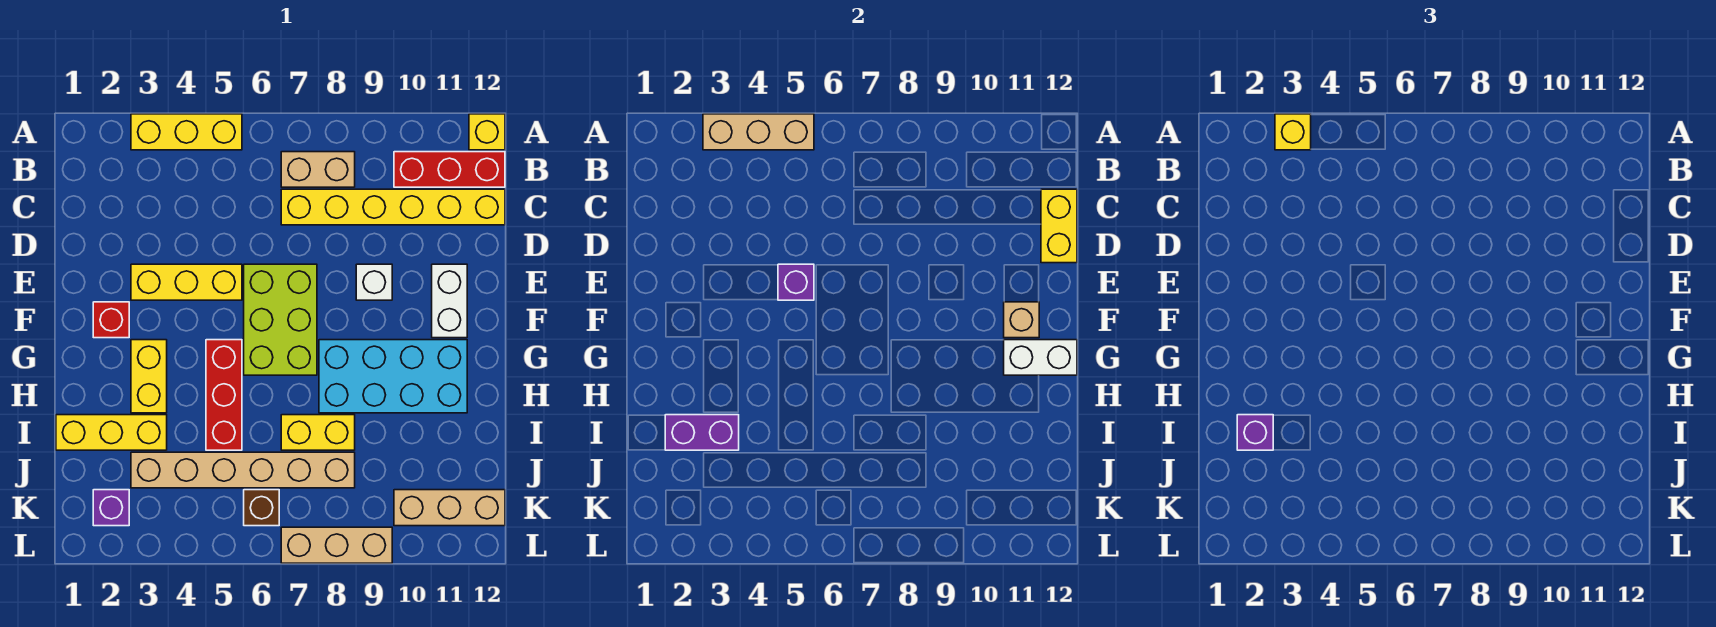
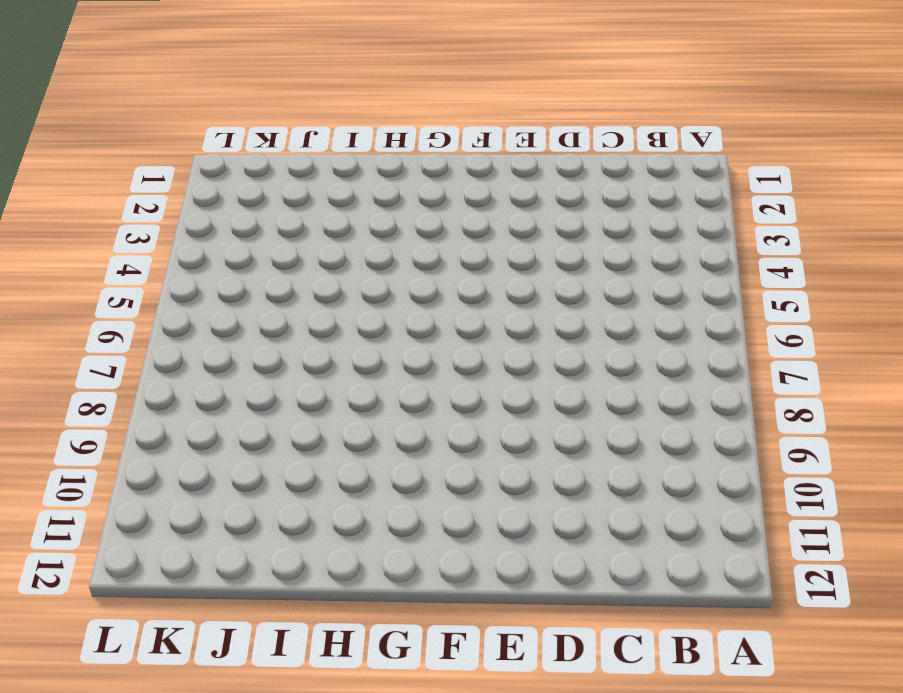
none -> yellow 1x3 brick [131,114,242,150]
none -> yellow 1x1 brick [469,114,505,150]
none -> tan 1x2 brick [281,152,355,187]

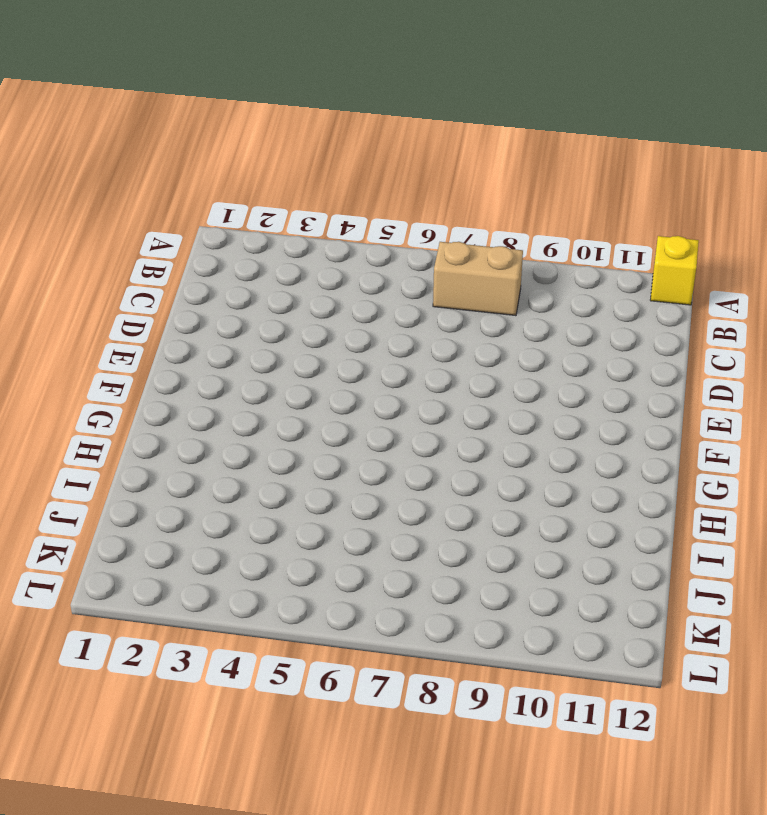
none -> yellow 1x3 brick [131,114,242,150]
none -> red 1x3 brick [394,152,505,187]
none -> yellow 1x6 brick [281,189,505,225]

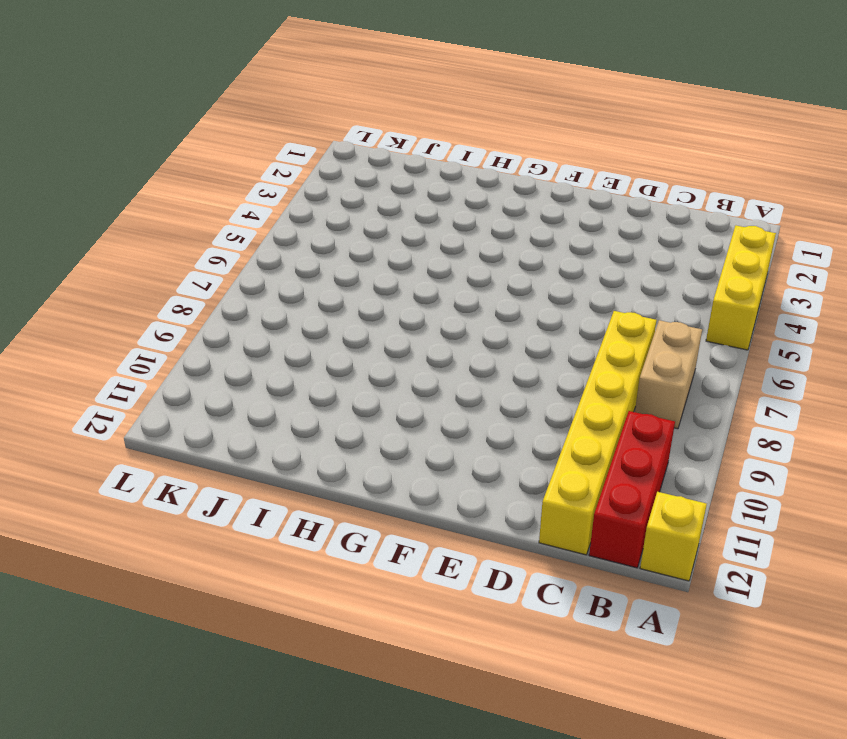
none -> yellow 1x3 brick [131,264,242,300]
none -> lime 2x3 brick [244,264,317,375]
none -> white 1x1 brick [356,264,392,300]

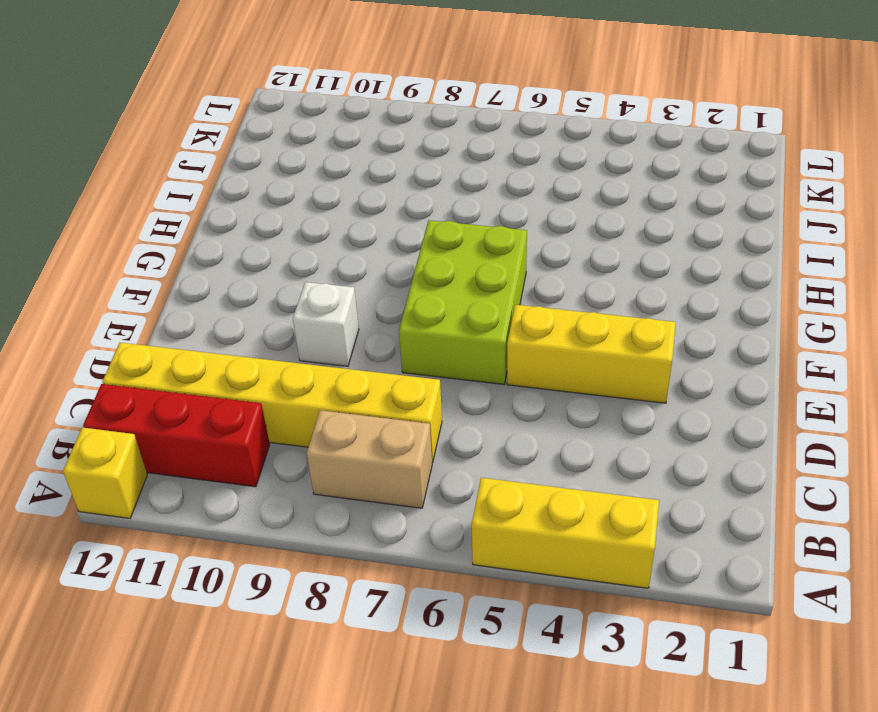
none -> white 1x2 brick [432,264,467,338]
none -> red 1x1 brick [93,302,129,338]
none -> yellow 1x2 brick [131,340,167,413]

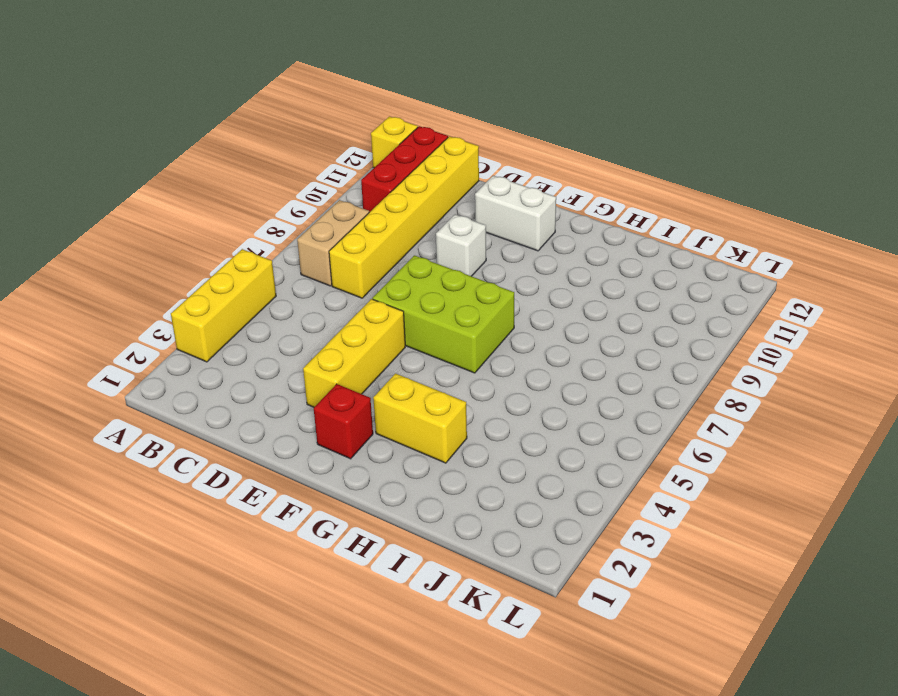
none -> red 1x3 brick [206,340,242,450]
none -> cyan 2x4 brick [319,340,467,413]
none -> yellow 1x3 brick [56,415,167,450]

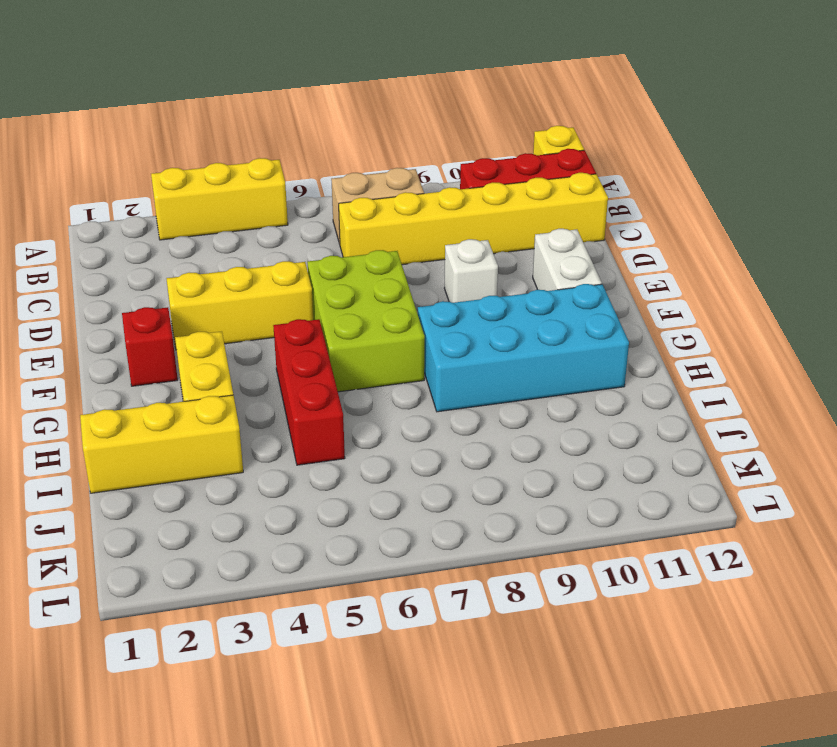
none -> yellow 1x2 brick [281,415,355,450]
none -> tan 1x6 brick [131,452,355,488]
none -> purple 1x1 brick [93,490,129,526]

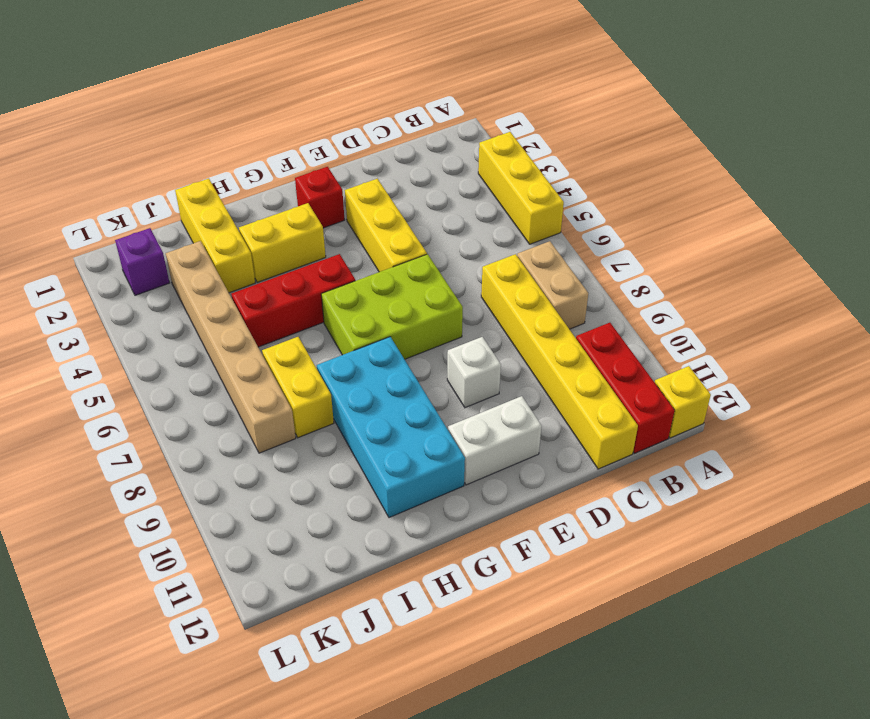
none -> brown 1x1 brick [244,490,279,526]
none -> tan 1x3 brick [394,490,505,526]
none -> tan 1x3 brick [281,527,392,563]

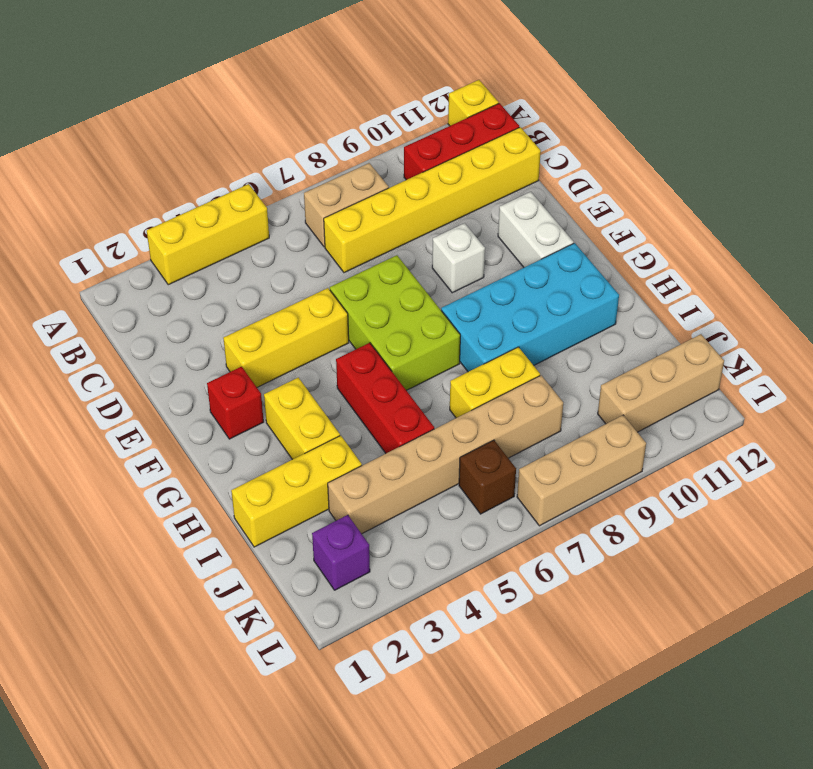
none -> tan 1x3 brick [703,114,814,150]
none -> yellow 1x2 brick [1041,189,1077,263]
none -> purple 1x1 brick [778,264,814,300]

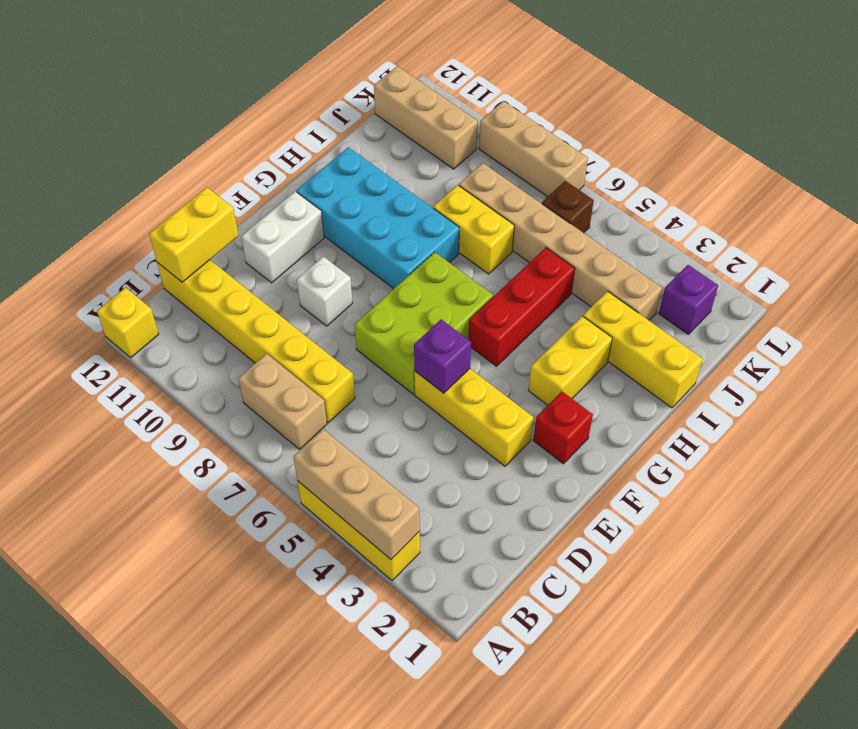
none -> red 1x3 brick [394,152,505,187]
none -> tan 1x1 brick [1004,302,1039,338]
none -> white 1x2 brick [1004,340,1077,375]

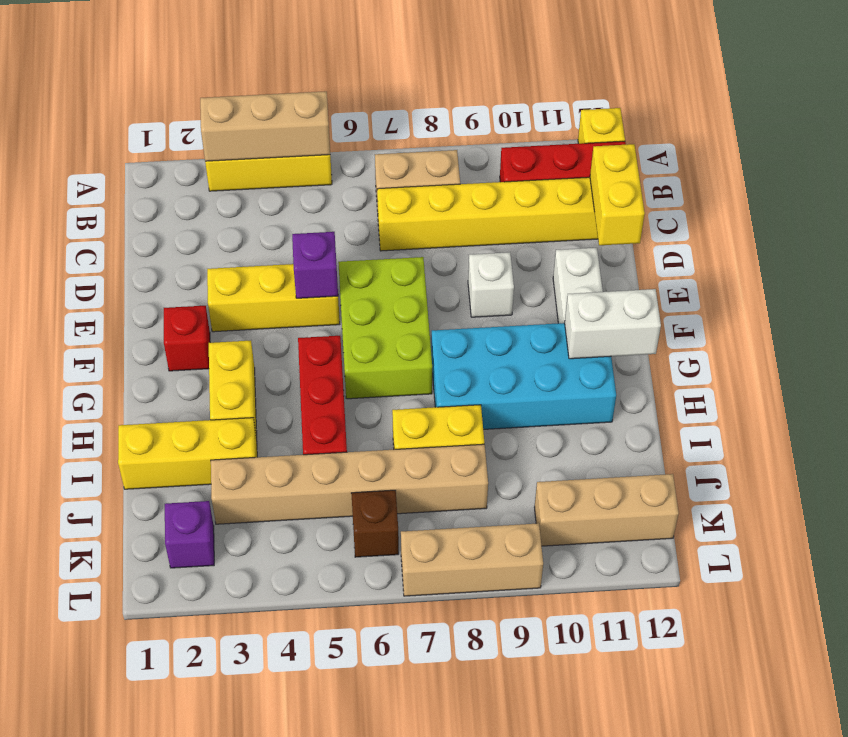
none -> tan 1x1 brick [1004,302,1039,338]
none -> purple 1x2 brick [665,415,739,450]
none -> yellow 1x1 brick [1275,114,1311,150]

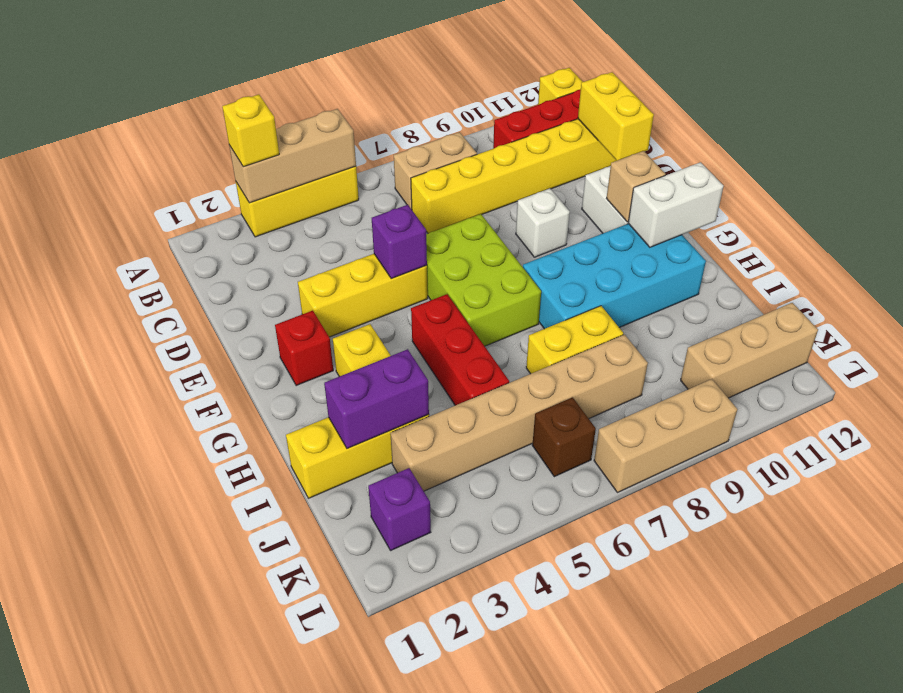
none -> purple 1x1 brick [1237,415,1273,450]

